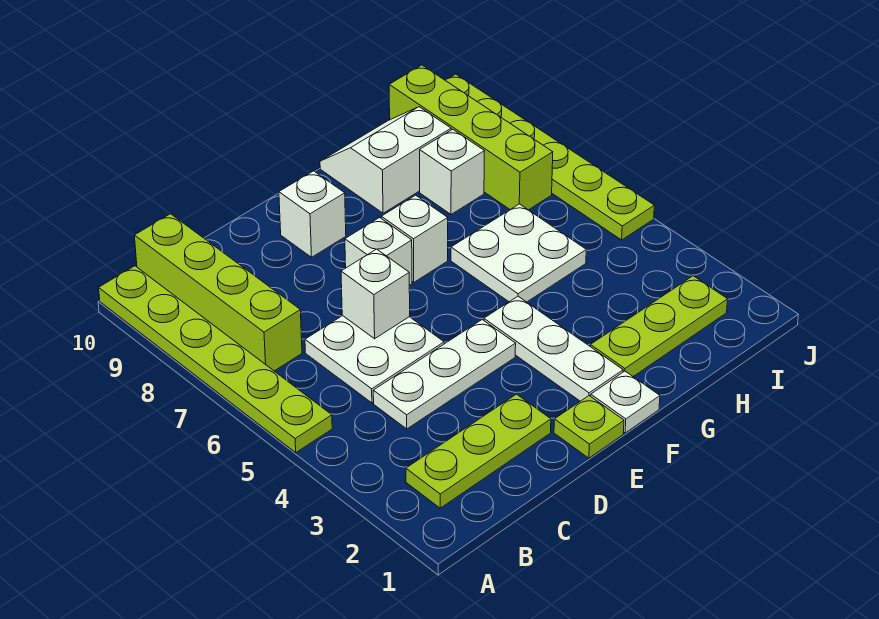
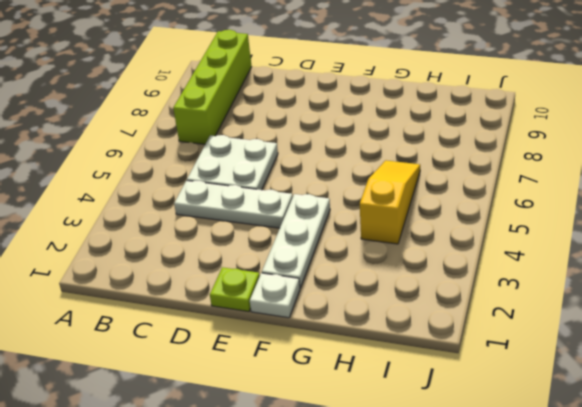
yellow 1x3 slope [360,160,420,244] -> white 2x2 plate [451,204,586,302]
none -> lime 1x6 plate [99,266,332,453]
none -> lime 1x3 plate [406,394,551,508]
none -> white 1x1 brick [345,217,412,285]

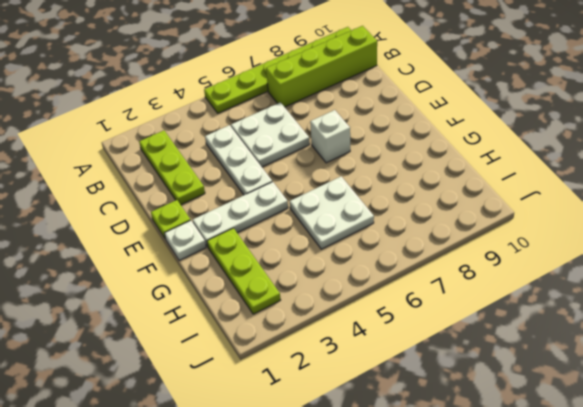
none -> white 1x1 brick [279,171,346,257]
none -> white 1x1 brick [381,195,448,282]
none -> white 2x2 slope [320,107,451,213]

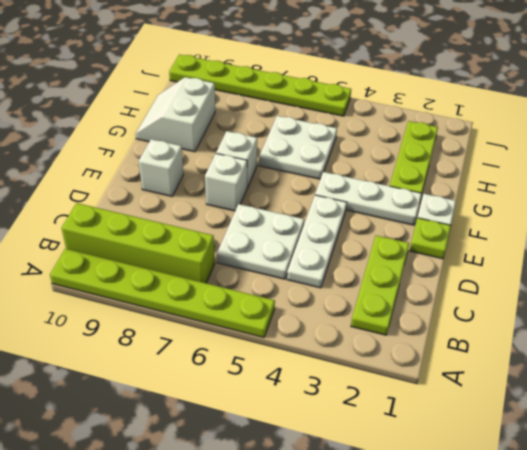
none -> white 1x1 brick [420,129,485,214]
none -> lime 1x4 brick [389,65,553,210]
none -> white 1x1 brick [341,249,410,339]

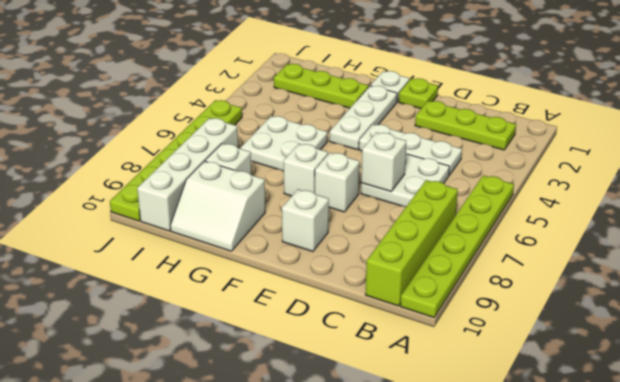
white 1x4 brick [137,118,238,231] -> lime 1x4 brick [389,65,553,210]

